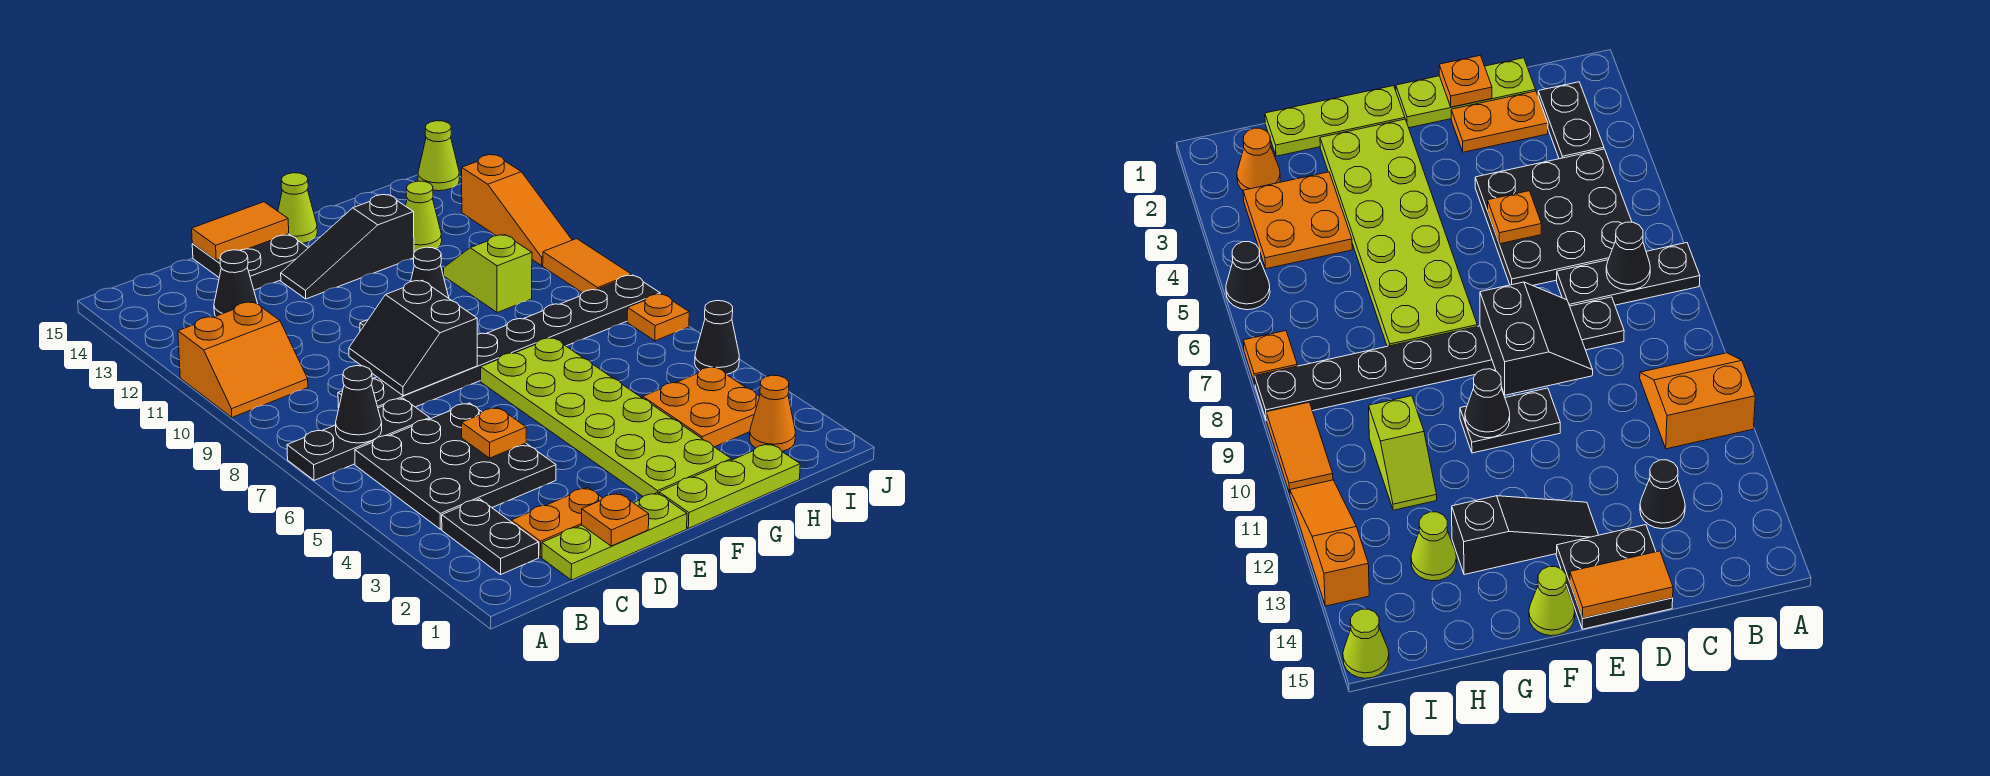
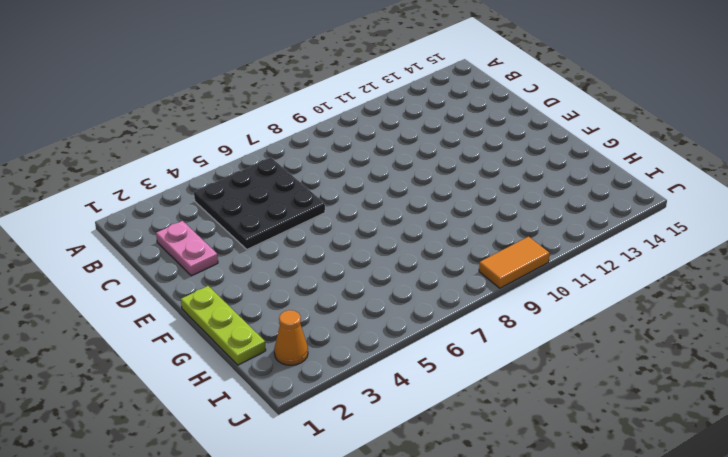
pink 1x2 plate [156,221,218,276] -> orange 1x2 plate [511,487,602,557]
none -> black 1x3 plate [287,398,430,480]
none -> orange 2x2 slope [178,302,308,417]
none -> black 1x2 plate [442,499,539,574]

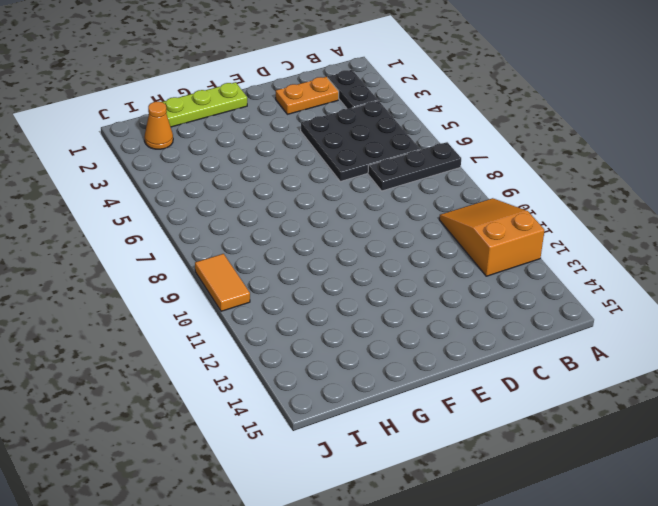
orange 2x3 slope [439,198,544,276] -> orange 2x2 slope [178,302,308,417]
none -> lime 1x3 plate [542,493,687,580]
none -> black 1x8 plate [338,275,660,408]
none -> black 1x1 cone [214,250,258,316]

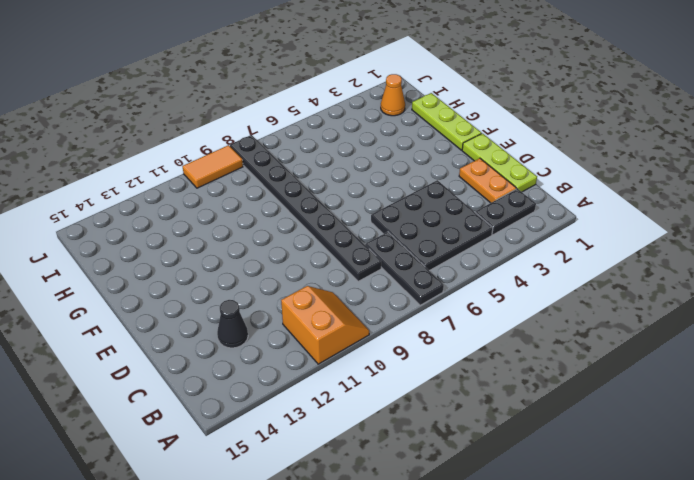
none -> black 2x2 plate [192,234,308,290]
none -> black 1x2 plate [1460,388,1560,453]
none -> black 1x3 slope [281,195,414,299]

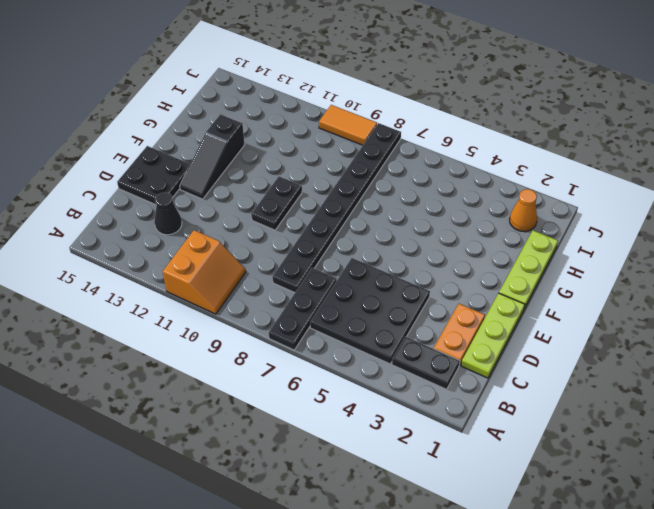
none -> lime 2x6 plate [481,338,731,496]
none -> lime 1x1 cone [278,173,317,244]
none -> orange 2x2 plate [643,367,760,447]

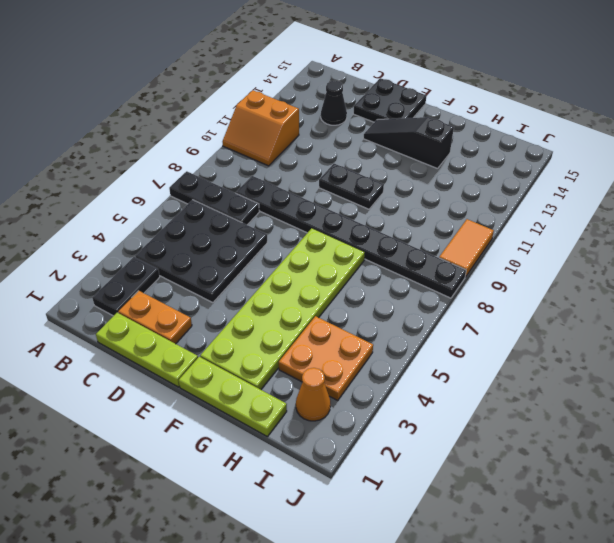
none -> lime 1x1 cone [278,173,317,244]
none -> lime 1x2 slope [444,235,532,313]
none -> lime 1x1 cone [406,181,442,252]

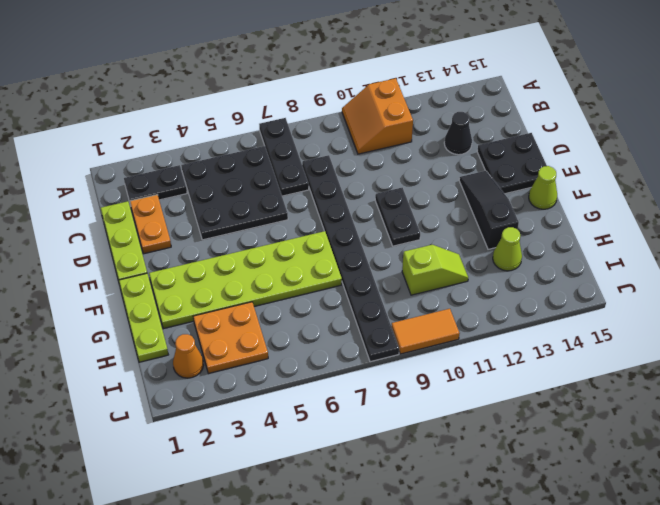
none -> black 1x1 cone [695,301,739,374]
none -> orange 1x1 plate [627,294,689,341]
none -> orange 1x3 slope [462,155,572,266]

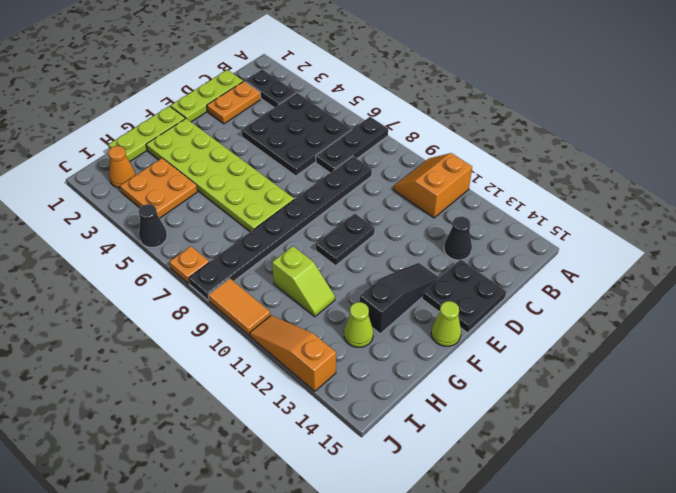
none -> lime 1x1 cone [418,121,459,191]
none -> black 1x1 cone [336,366,382,443]
none -> orange 1x1 plate [582,493,649,546]

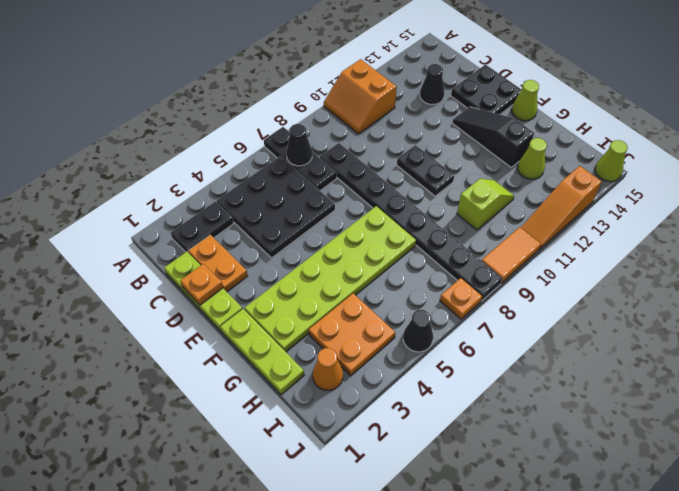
none -> orange 1x1 plate [462,407,526,458]
none -> black 2x2 slope [349,280,477,396]
none -> orange 1x2 tile [192,202,289,260]

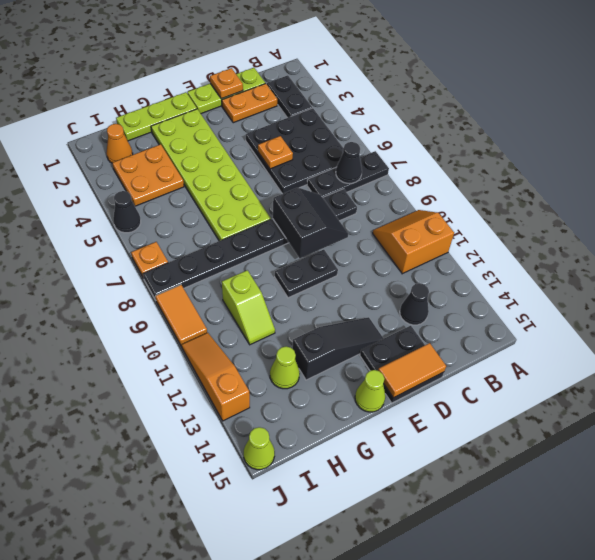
none -> black 1x1 cone [411,247,449,298]

